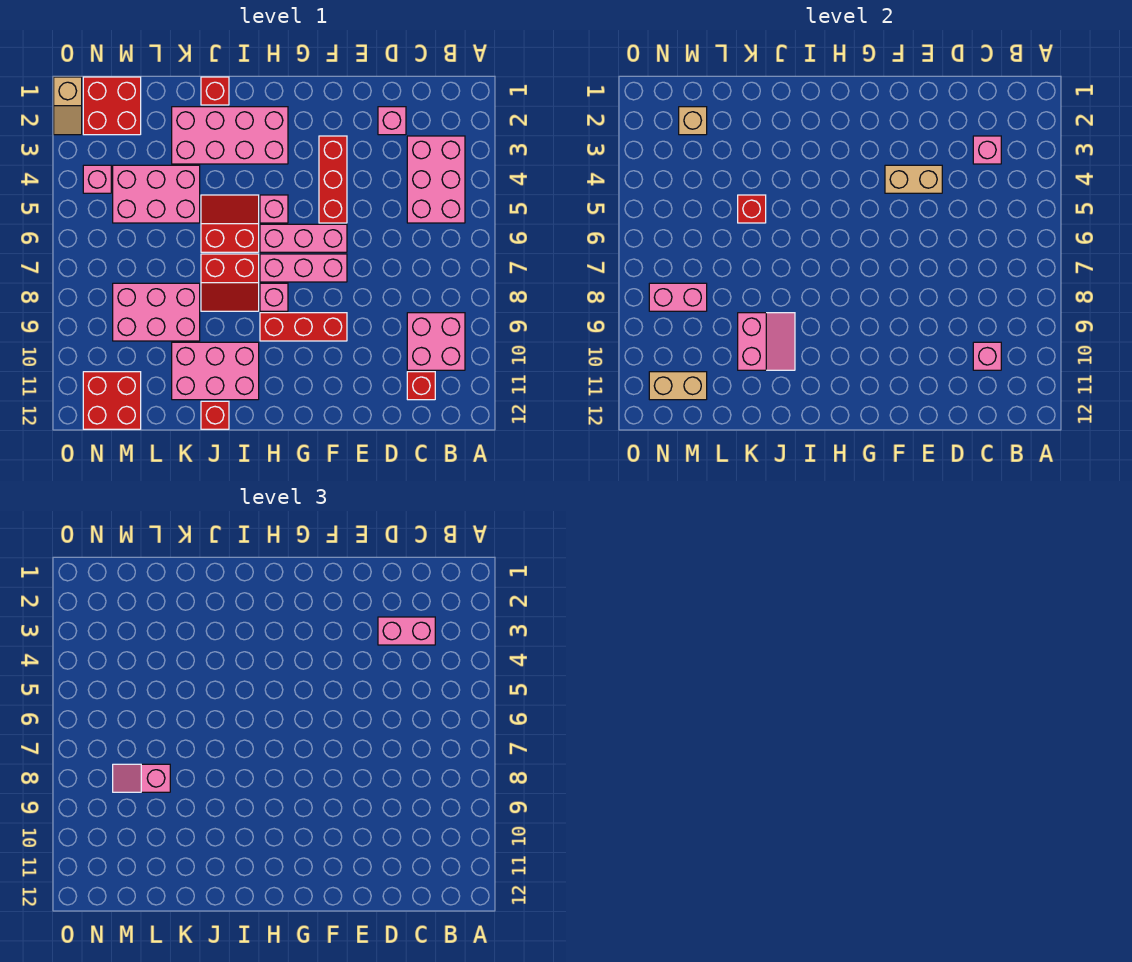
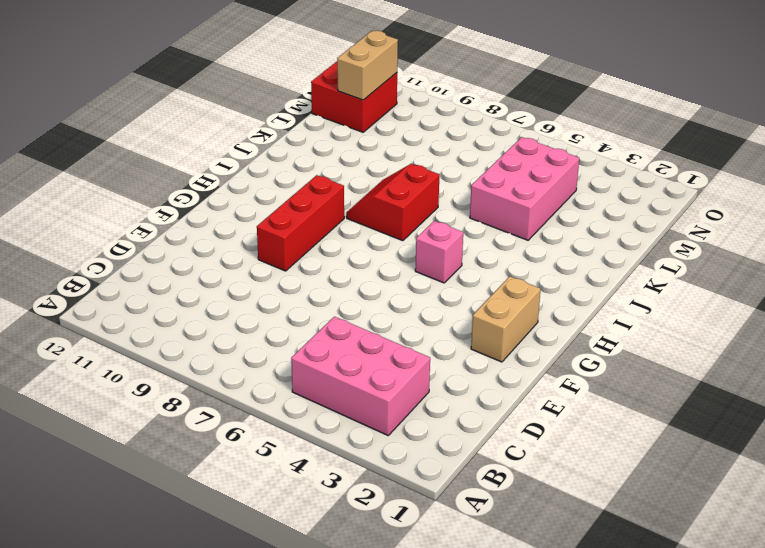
tan 1x2 brick [471,276,541,362] -> tan 1x2 brick moved to [885,165,942,193]
none -> pink 2x2 brick [407,313,465,370]
none -> red 1x1 brick [407,372,435,400]
none -> pink 1x1 brick [378,107,406,135]
none -> red 1x3 brick [319,136,347,223]

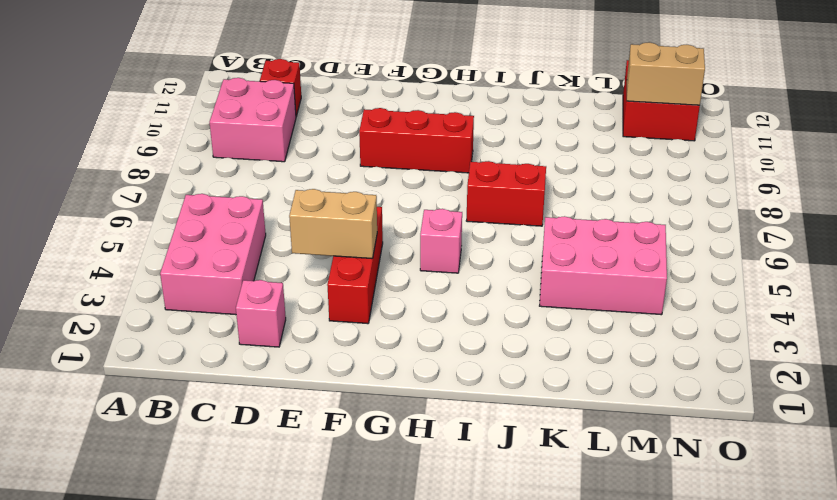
none -> pink 1x3 brick [260,224,347,252]
none -> pink 1x3 brick [260,254,347,282]
none -> pink 2x4 brick [172,107,288,164]
none -> pink 1x1 brick [260,283,288,311]

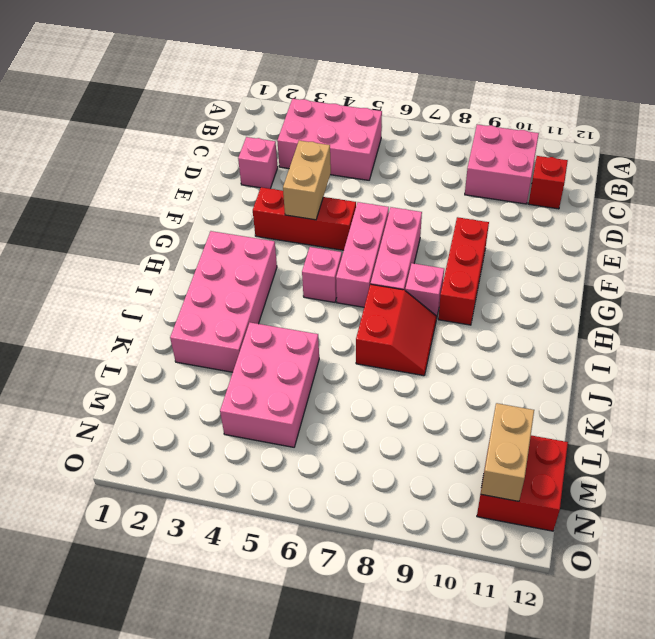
none -> red 2x2 slope [201,195,259,252]
none -> pink 2x3 brick [172,342,259,400]
none -> red 1x1 brick [201,77,229,105]
none -> red 1x1 brick [201,401,229,429]

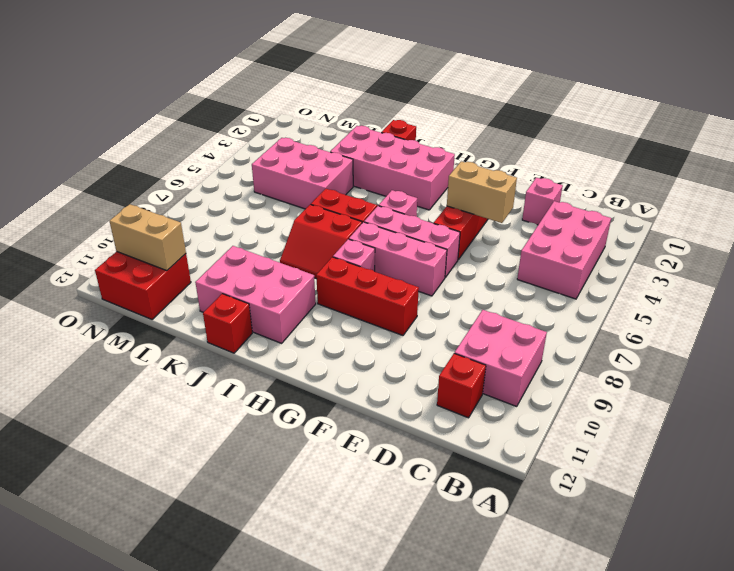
none -> pink 2x3 brick [113,283,200,341]
none -> red 2x2 brick [83,77,141,135]
none -> pink 1x1 brick [83,165,111,193]
none -> tan 1x2 slope [54,77,82,135]

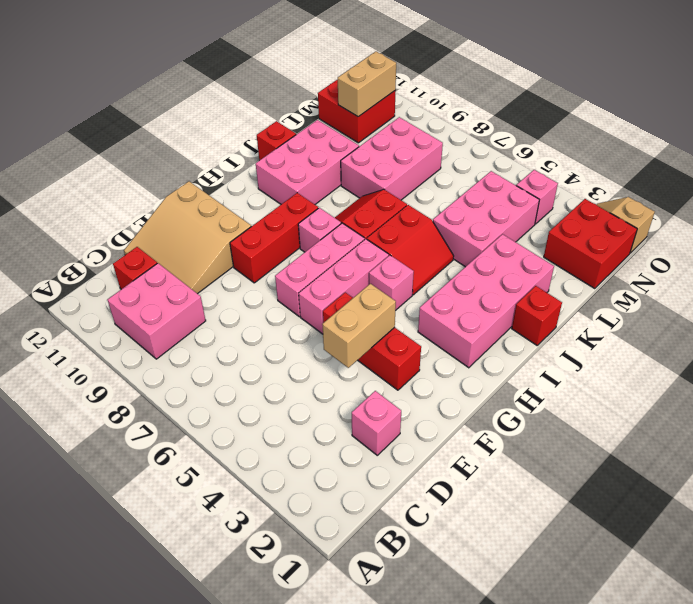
tan 3x3 slope [124,181,251,294] -> none
none -> pink 2x3 brick [407,136,465,223]
none -> pink 1x1 brick [973,136,1001,164]
none -> pink 1x1 brick [973,342,1001,370]
none -> pink 2x2 slope [738,313,795,370]

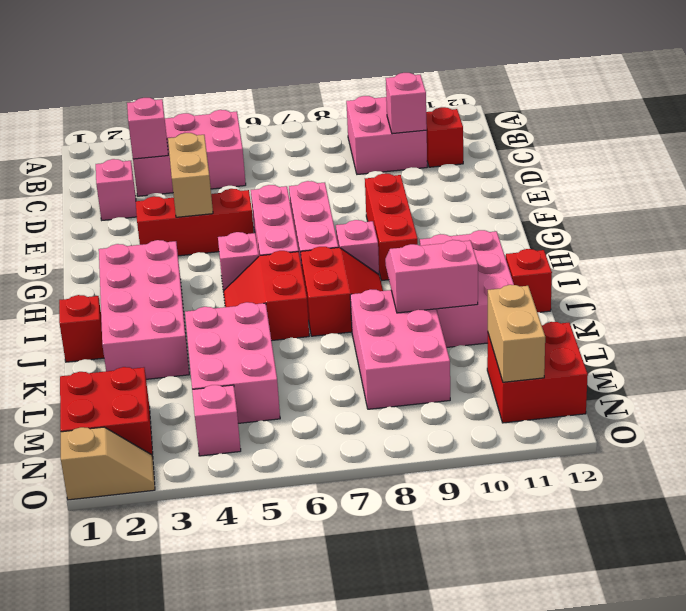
none -> red 1x1 brick [738,195,766,223]
none -> tan 1x1 brick [679,107,707,135]
none -> pink 1x2 brick [649,283,707,311]
none -> pink 1x2 brick [378,617,435,645]

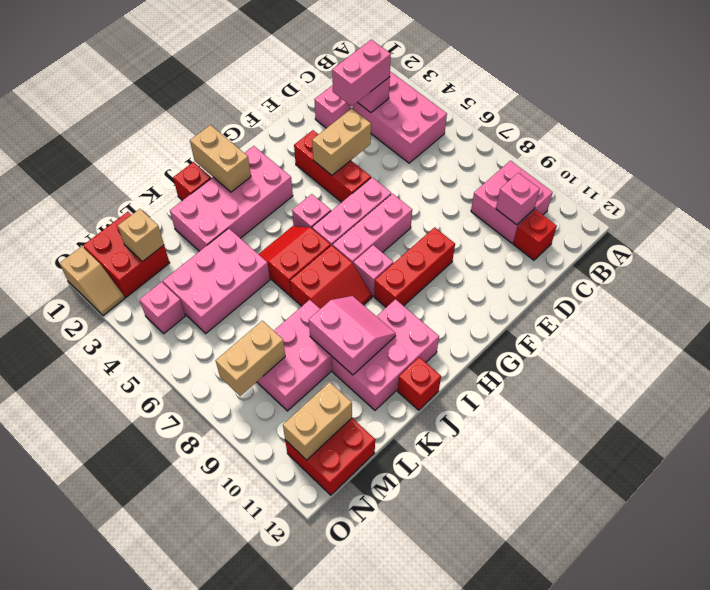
tan 1x2 brick [190,125,251,192] -> none
tan 1x2 brick [216,321,285,396] -> pink 1x2 brick [649,283,707,311]
none -> red 1x1 brick [738,195,766,223]
none -> pink 1x2 slope [113,764,170,792]

